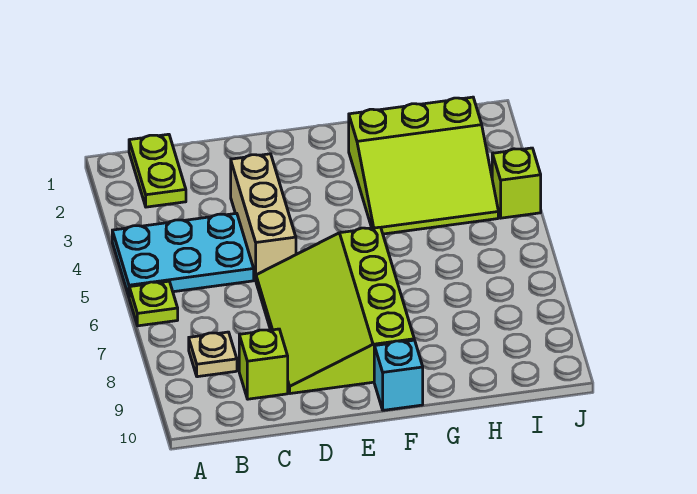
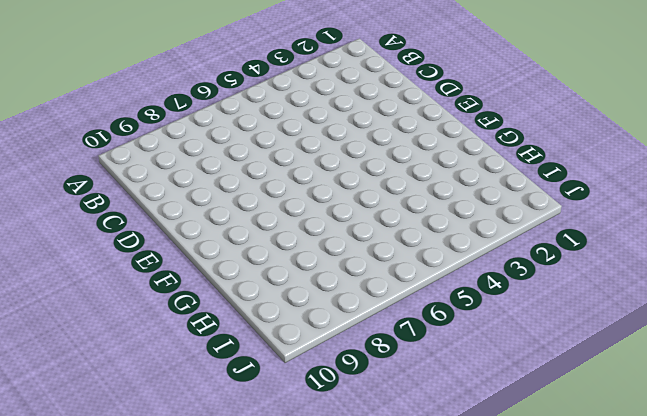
none -> cyan 2x3 plate [112,213,254,296]
none -> lime 1x1 plate [129,281,178,326]

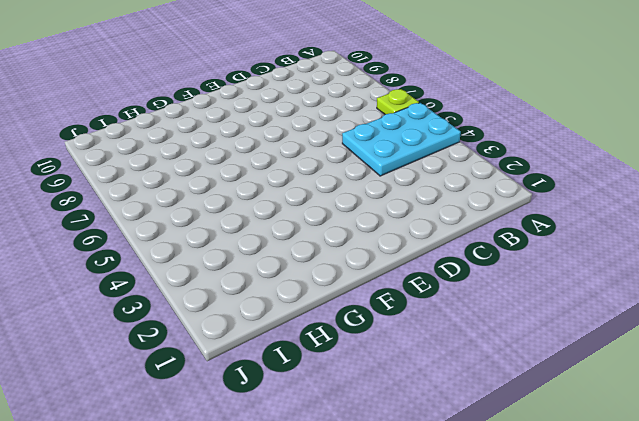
none -> lime 1x2 plate [129,134,186,207]
none -> tan 1x1 plate [189,332,237,377]

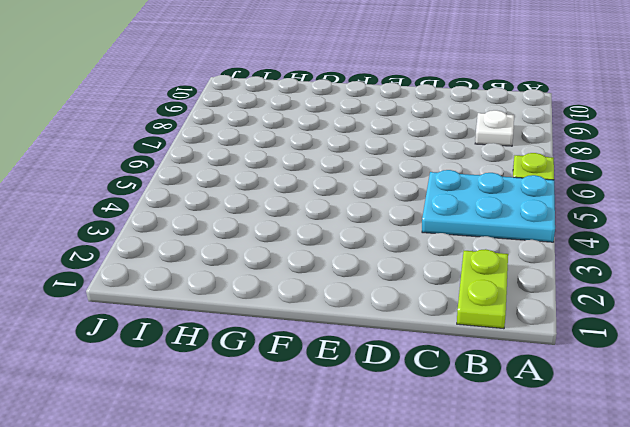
white 1x1 plate [475,110,514,146] -> tan 1x1 plate [189,332,237,377]
none -> lime 1x1 brick [239,329,288,399]
none -> tan 1x3 brick [231,154,296,280]

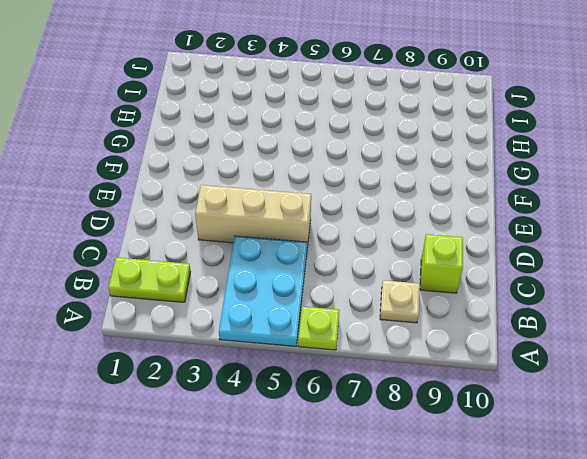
none -> lime 3x4 slope [256,227,414,394]
none -> cyan 1x1 brick [374,340,423,410]

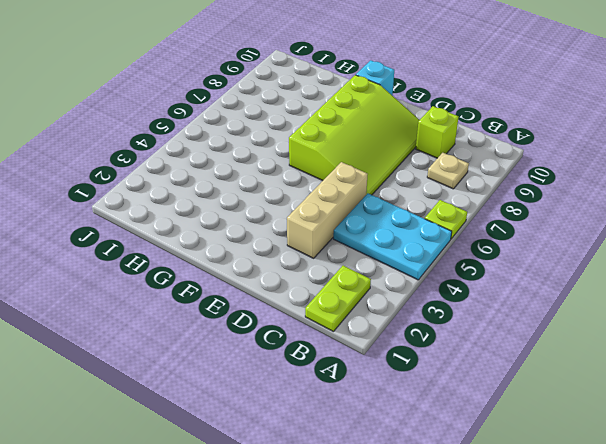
none -> lime 3x3 slope [349,97,498,234]
none -> lime 1x1 brick [492,148,541,218]

